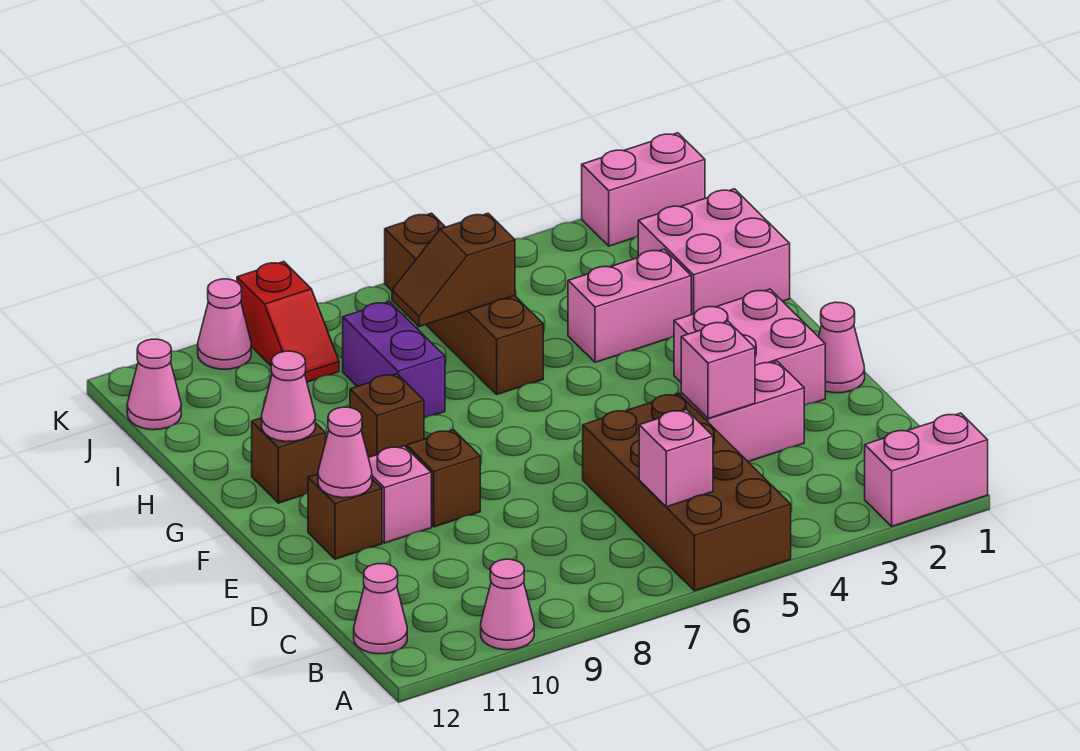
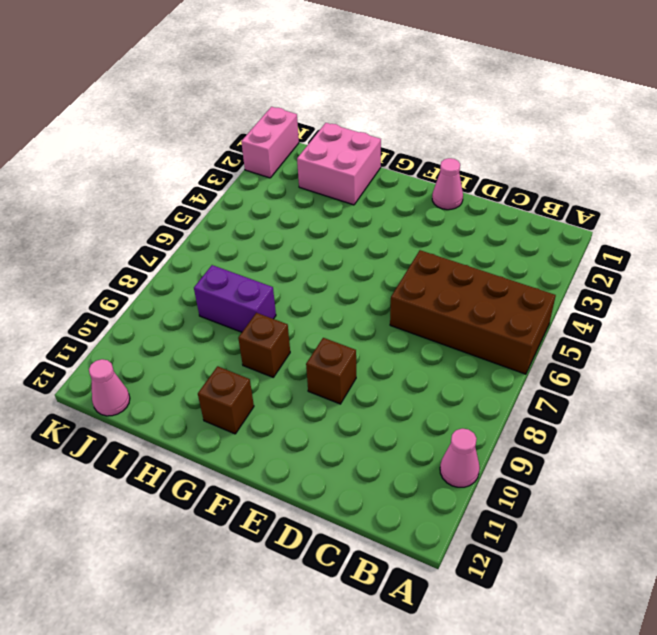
none -> pink 1x2 brick [865,413,988,526]
none -> pink 1x1 cone [354,564,407,654]
none -> pink 1x2 brick [681,361,804,462]

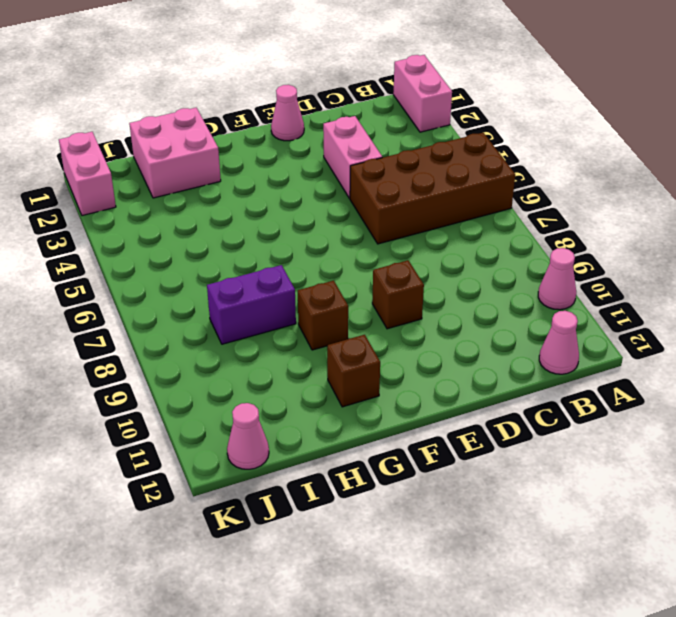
none -> pink 2x2 brick [674,289,825,406]
none -> pink 1x1 brick [368,446,431,543]
none -> brown 1x1 brick [308,474,382,559]

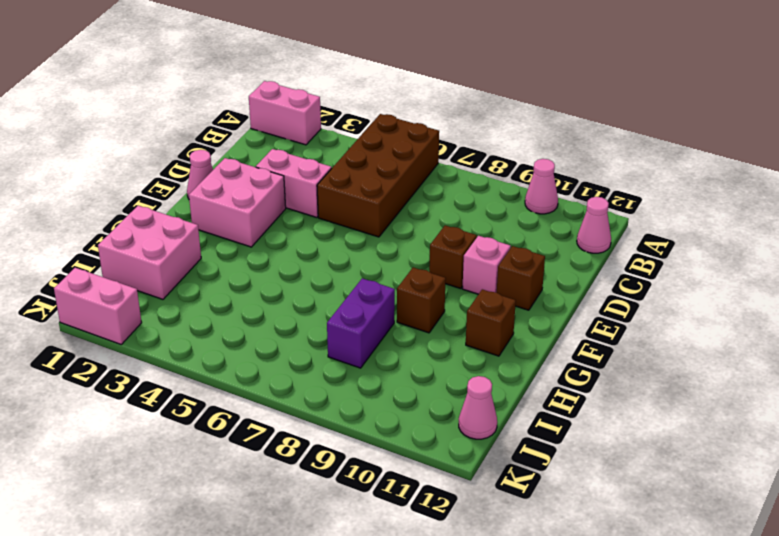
none -> pink 1x2 brick [568,249,691,362]
none -> brown 1x4 brick [385,213,543,394]
none -> red 1x2 slope [237,262,339,382]

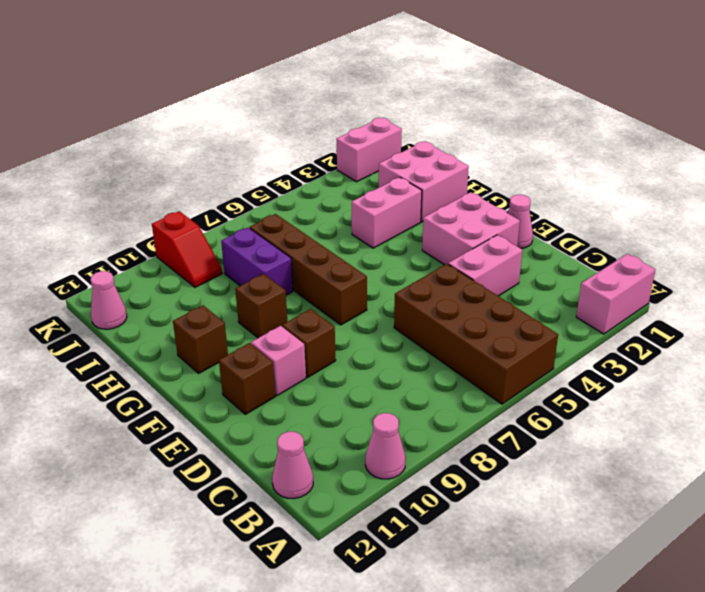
brown 1x4 brick [250,214,367,325] -> brown 1x4 brick moved to [385,213,543,394]
none -> pink 1x1 cone [198,279,251,369]
none -> pink 1x1 brick [639,410,713,507]
none -> pink 1x1 brick [681,321,755,419]

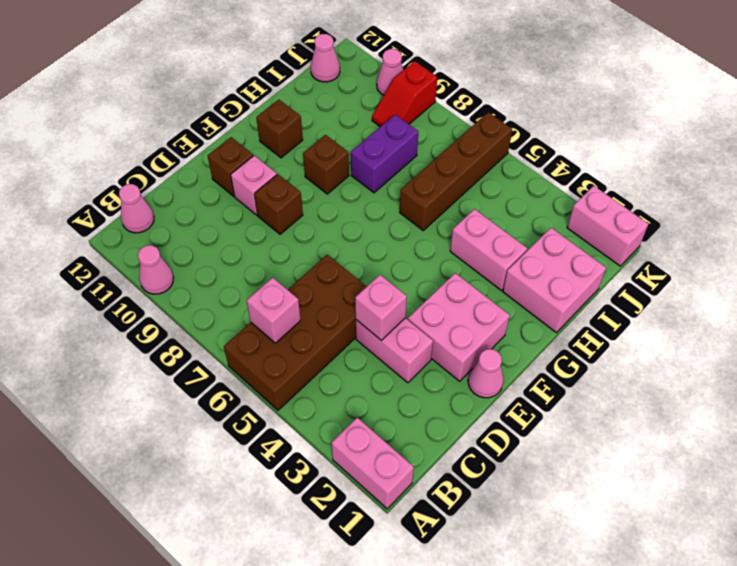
none -> pink 1x1 cone [318,407,372,498]
none -> pink 1x1 cone [262,351,315,442]
none -> brown 1x2 slope [392,213,515,327]

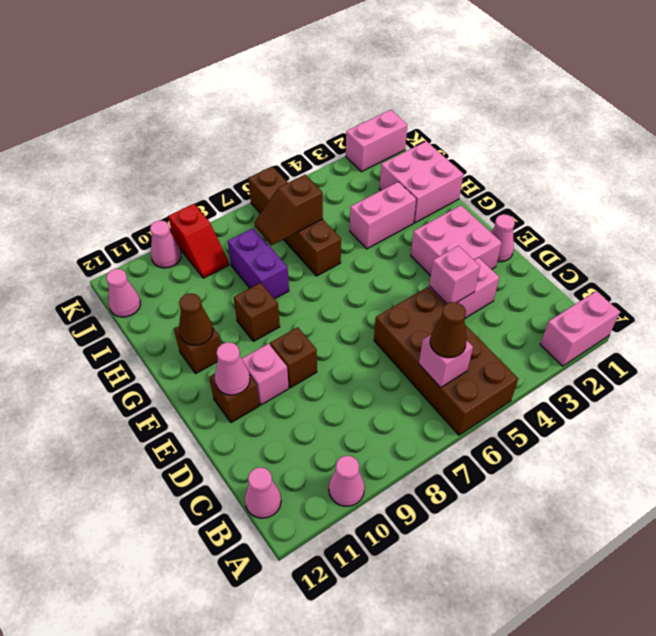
brown 1x1 cone [430,302,467,358] -> none
brown 1x1 cone [179,293,213,345] -> pink 1x1 cone [262,351,315,442]

